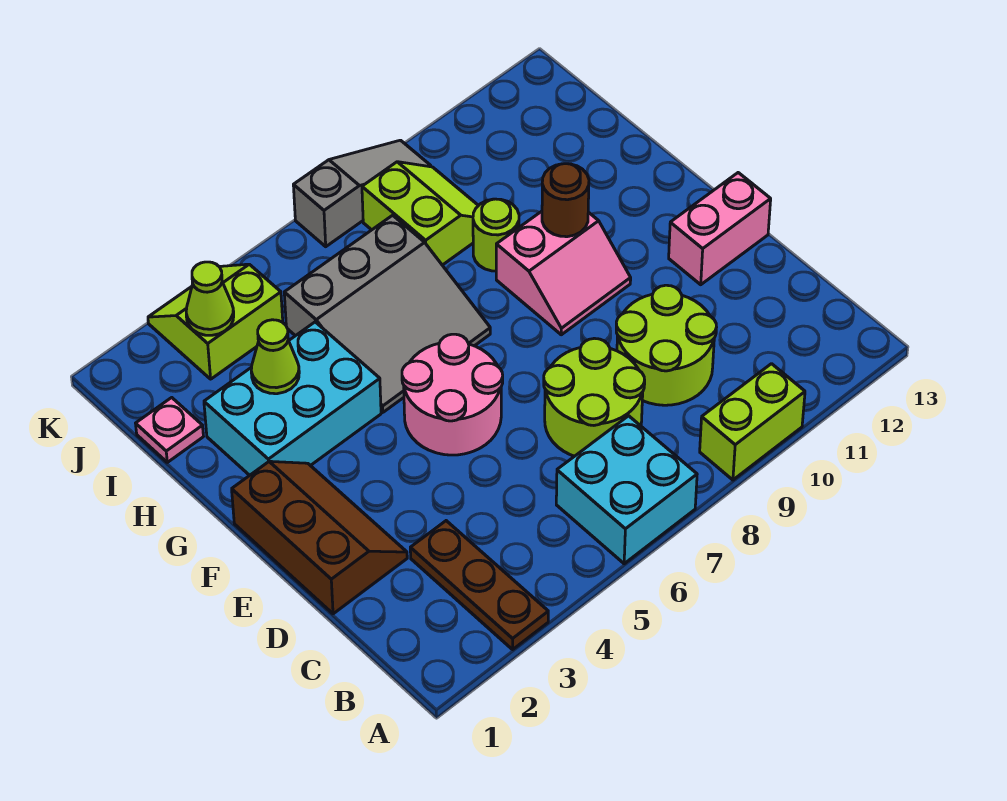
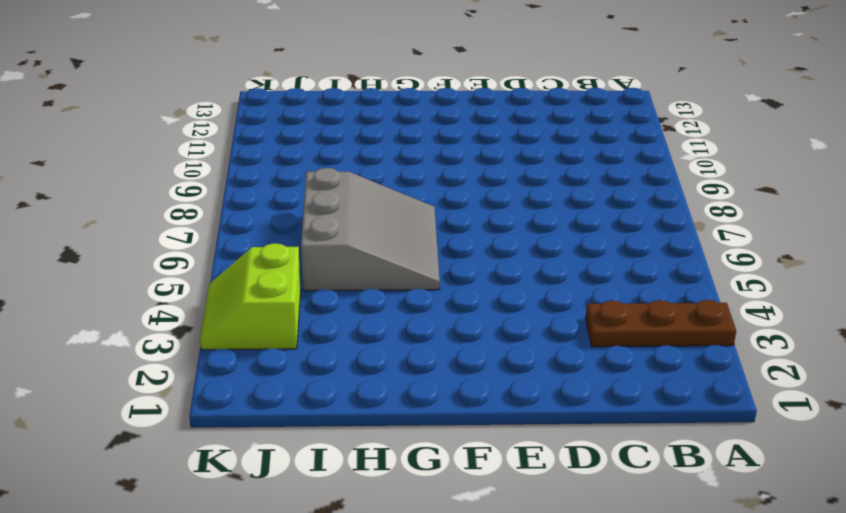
none -> cyan 2x2 brick [556,416,697,564]
none -> lime 1x2 brick [700,364,805,480]
none -> lime 2x2 round brick [544,338,645,456]

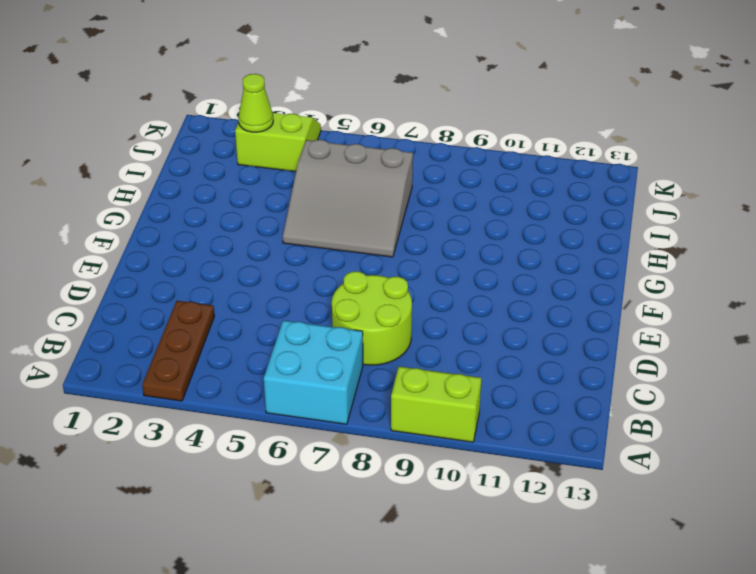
none -> lime 2x2 round brick [616,285,716,405]
none -> brown 2x3 slope [232,461,407,614]
none -> pink 2x2 round brick [402,334,503,455]

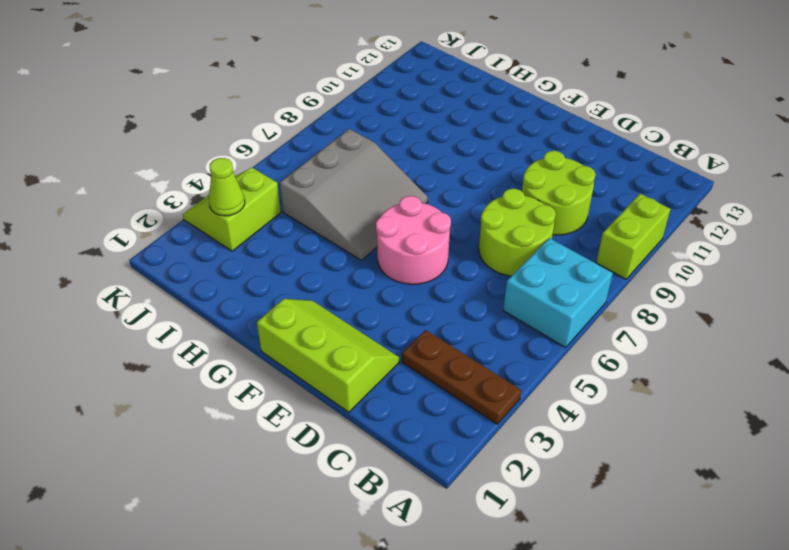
lime 2x3 slope [257,299,399,412] -> brown 2x3 slope [232,461,407,614]
none -> pink 1x2 brick [669,173,771,285]
none -> pink 2x2 slope [496,211,631,335]
none -> cyan 2x3 brick [204,322,381,475]

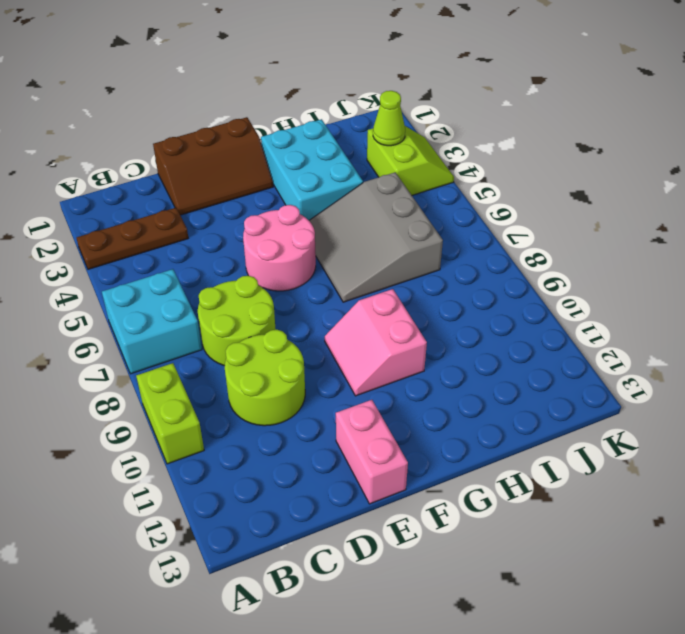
none -> lime 1x1 round brick [473,199,519,271]
none -> pink 1x1 plate [136,398,203,462]
none -> lime 2x2 slope [362,162,478,265]

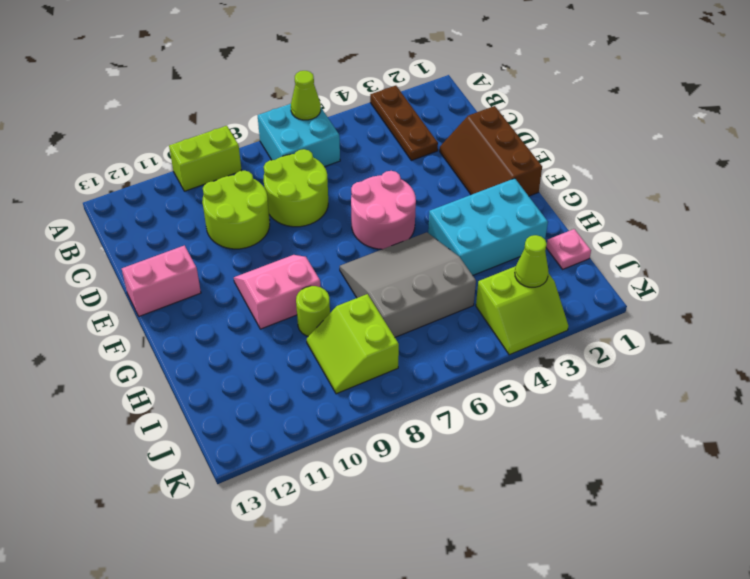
lime 1x1 cone [291,71,321,120] -> lime 1x1 cone moved to [251,320,299,394]
none -> grey 1x3 slope [293,140,431,247]
none -> brown 1x1 round brick [542,164,589,237]

